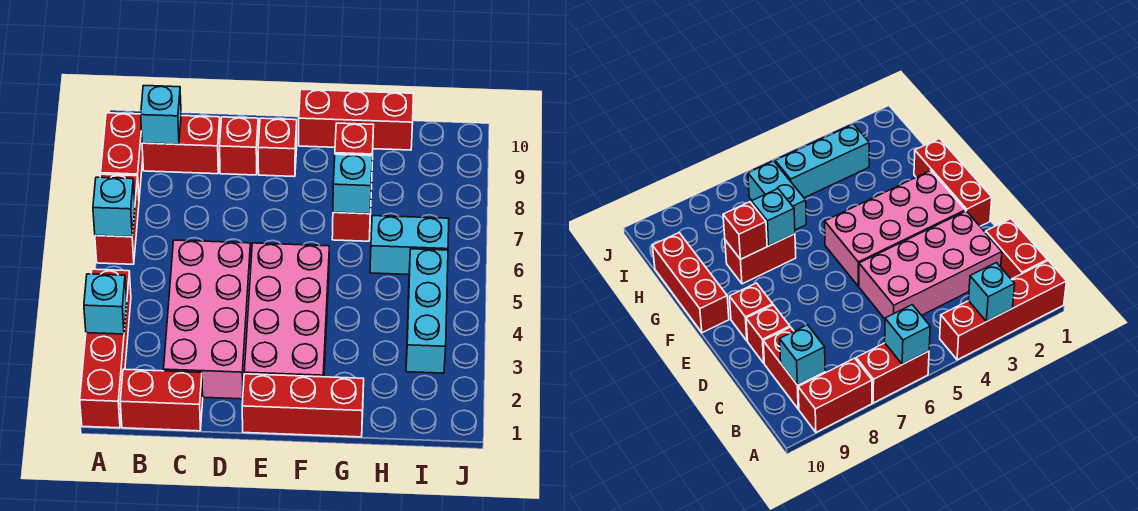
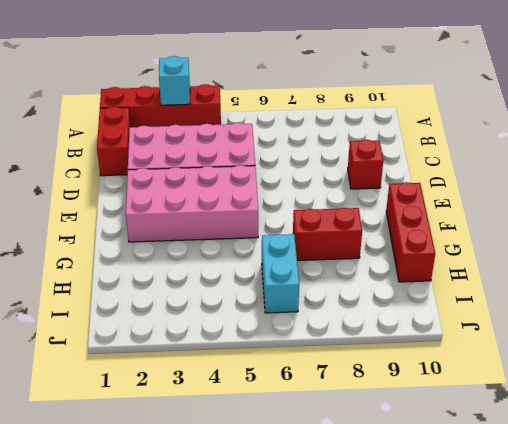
none -> red 1x2 brick [95,174,139,264]
none -> red 1x2 brick [101,113,143,197]
none -> red 1x2 brick [142,116,220,174]

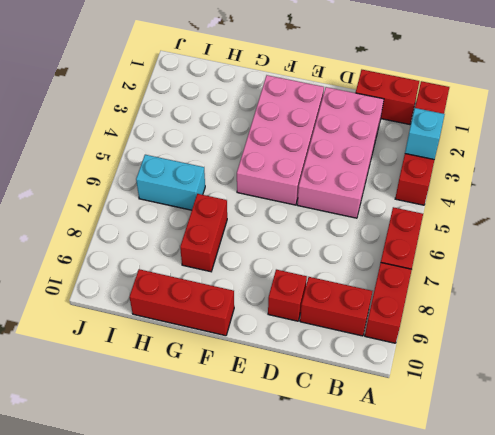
none -> red 1x3 brick [242,374,364,437]
none -> red 1x1 brick [258,118,297,177]
none -> cyan 1x3 brick [406,249,448,373]

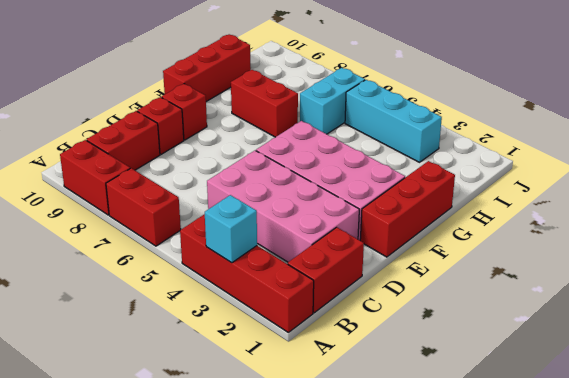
none -> cyan 1x1 brick [93,177,135,237]
none -> cyan 1x1 brick [141,86,181,144]
none -> cyan 1x1 brick [333,154,372,214]

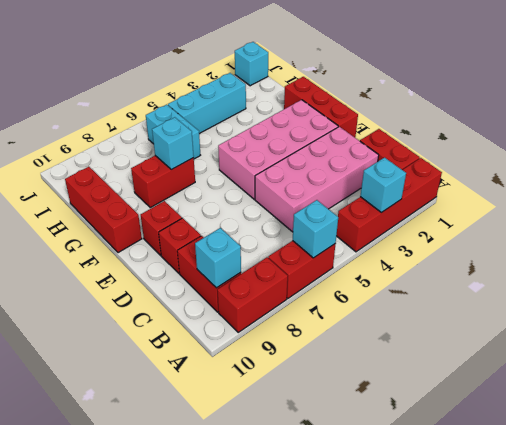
cyan 1x1 brick [235,42,268,86] -> none
none -> red 1x1 brick [335,123,374,158]

